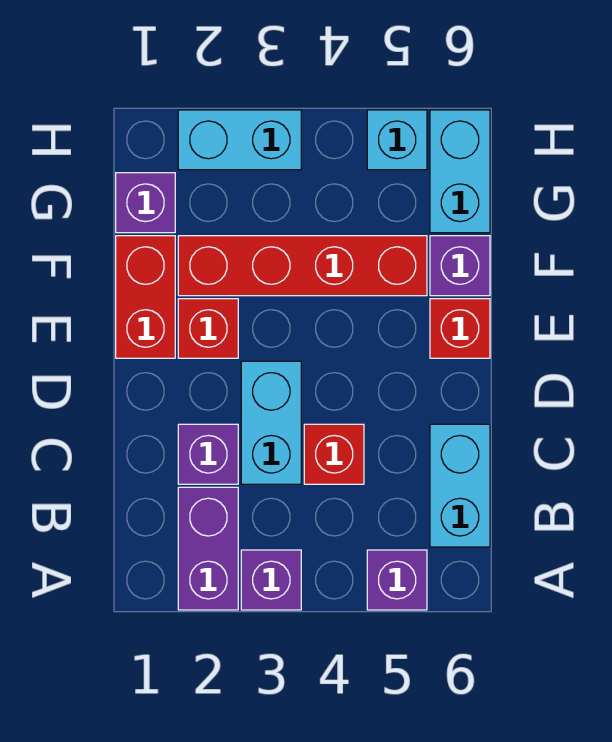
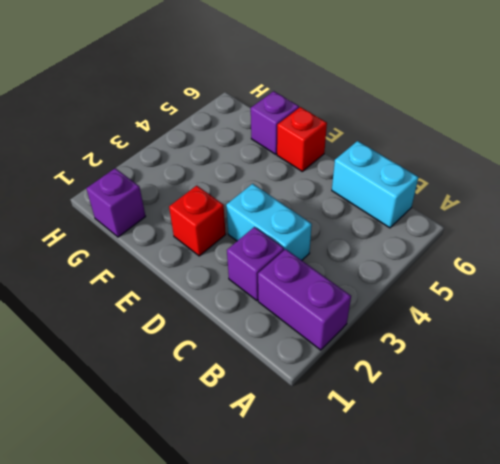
none -> purple 1x1 brick [241,550,301,610]
none -> purple 1x1 brick [367,550,427,610]
none -> red 1x1 brick [304,424,364,484]

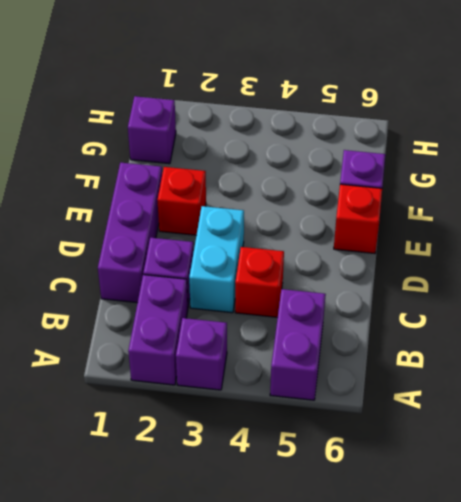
purple 1x2 brick [270,289,326,400] -> purple 1x1 brick [367,550,427,610]
purple 1x3 brick [98,163,162,303] -> red 1x2 brick [116,236,175,358]
none -> cyan 1x2 brick [430,424,490,547]
none -> red 1x4 brick [178,236,427,296]
none -> cyan 1x2 brick [430,110,490,233]

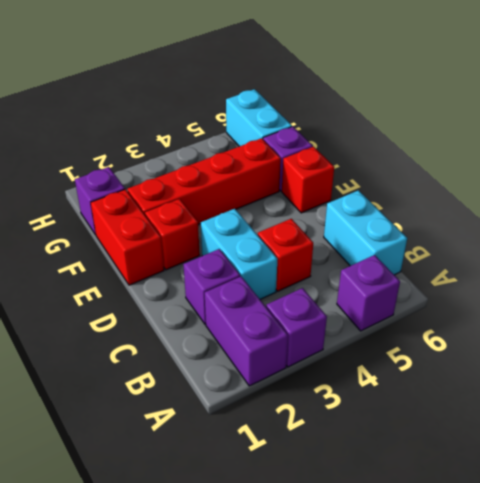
none -> cyan 1x2 brick [178,110,301,170]
none -> cyan 1x1 brick [367,110,427,170]

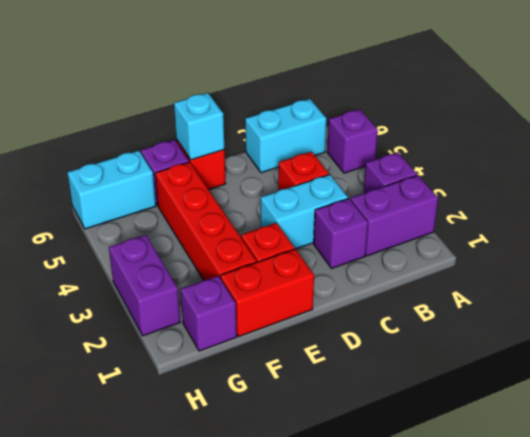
cyan 1x1 brick [174,93,224,160] -> cyan 1x1 brick moved to [367,110,427,170]
purple 1x2 brick [109,235,180,336] -> cyan 1x2 brick [178,110,301,170]

